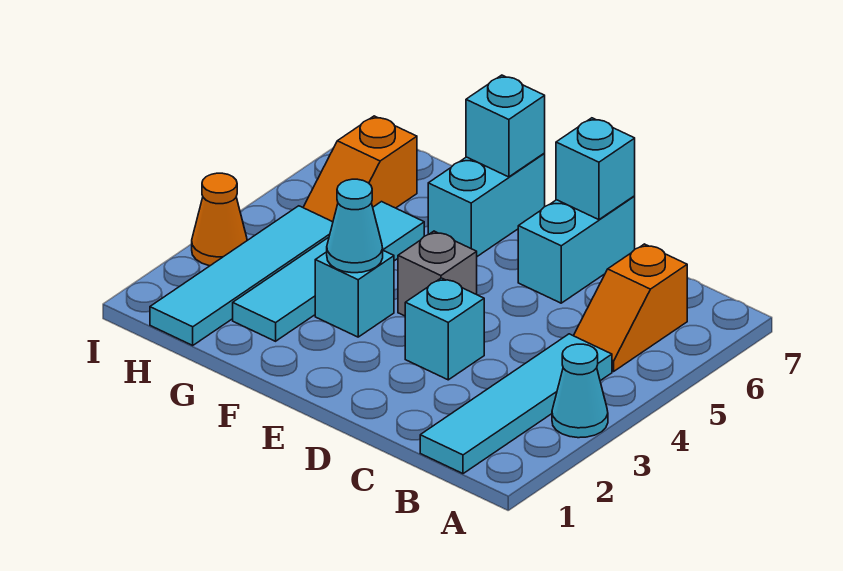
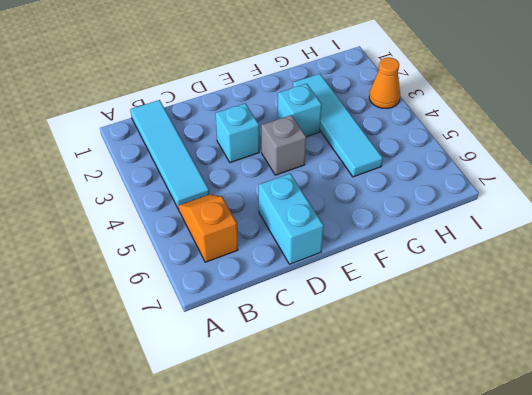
none -> cyan 1x1 cone [552,344,608,438]
none -> cyan 1x2 brick [428,154,545,256]
none -> cyan 1x4 tile [150,206,333,345]

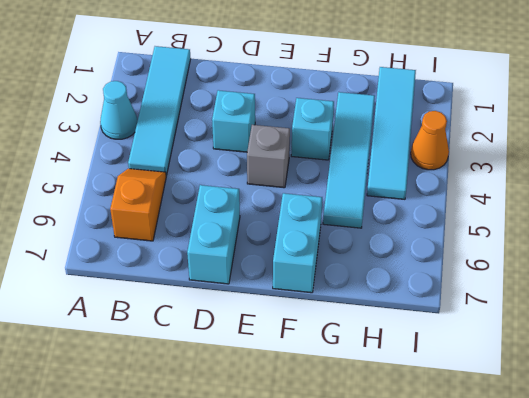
none -> orange 1x2 slope [303,116,417,222]
none -> cyan 1x1 brick [556,118,635,220]
none -> cyan 1x1 cone [327,179,383,273]

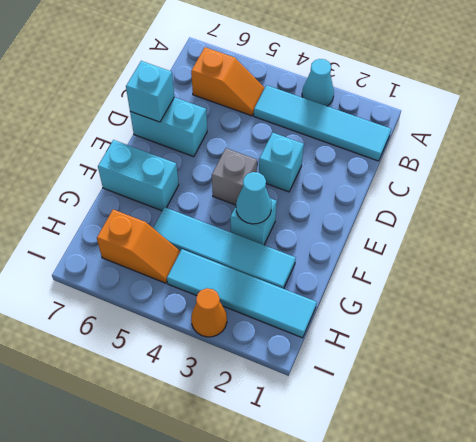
none -> cyan 1x1 brick [466,75,545,177]

